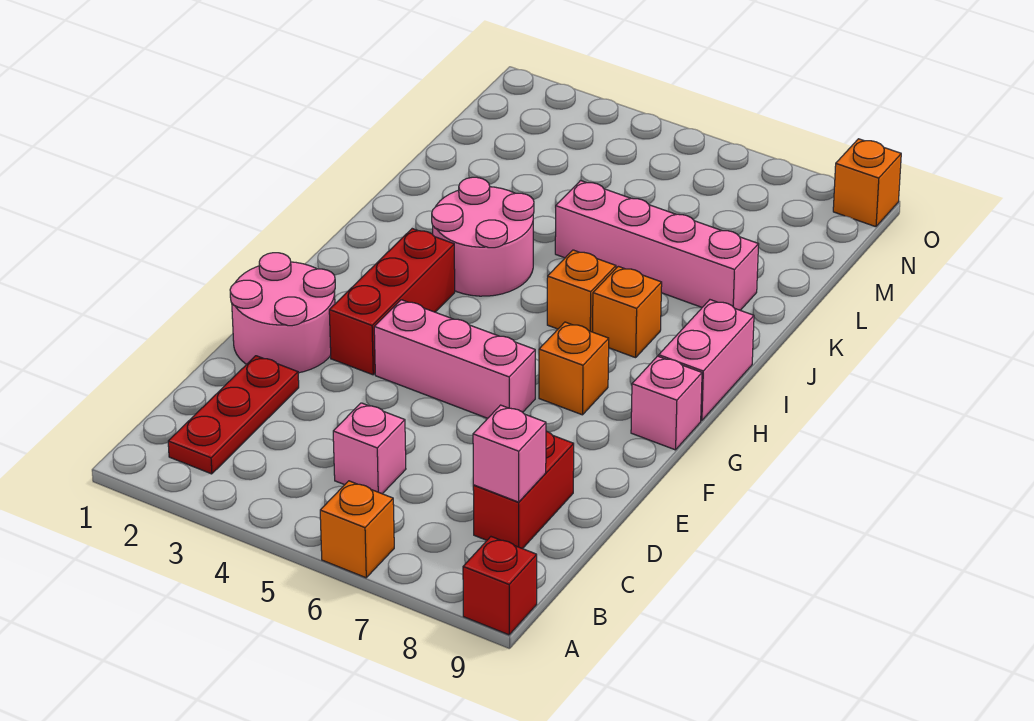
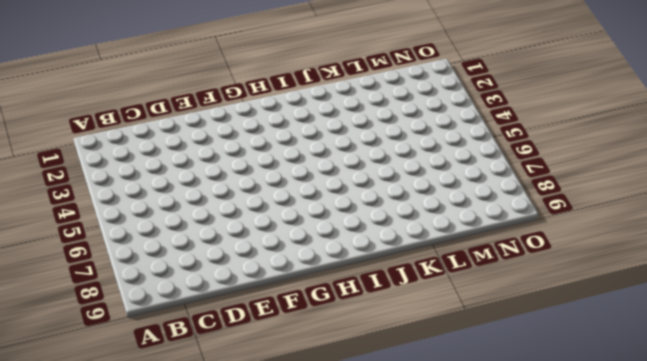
none -> orange 1x1 brick [320,481,394,578]
none -> red 1x1 brick [463,537,537,635]
none -> red 1x3 plate [168,356,299,474]

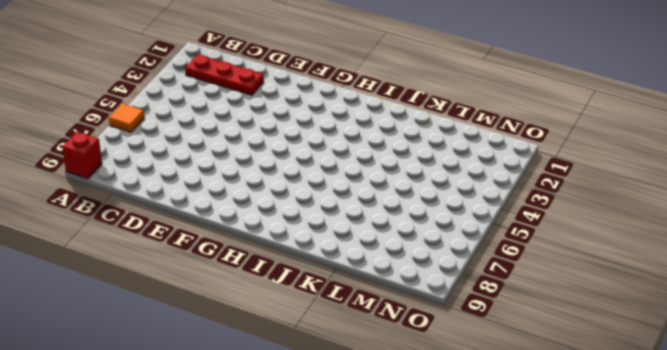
orange 1x1 tile [109,104,144,132] -> orange 1x1 brick [320,481,394,578]
none -> pink 1x1 brick [333,403,406,494]
none -> red 1x2 brick [473,431,574,549]
none -> pink 2x2 round brick [230,253,335,373]

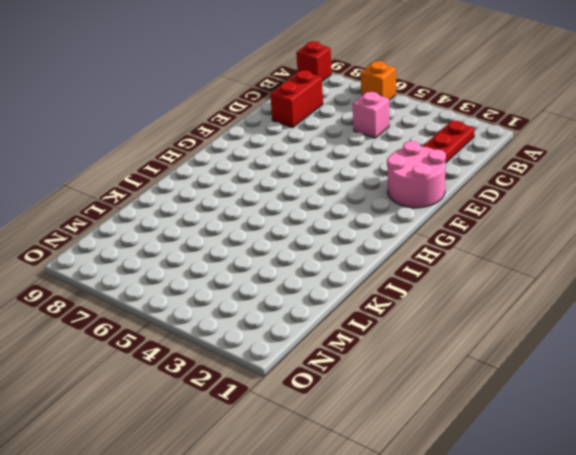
none -> red 1x3 brick [329,229,455,375]
none -> pink 1x3 brick [374,300,535,418]
none -> orange 1x1 brick [539,322,609,415]

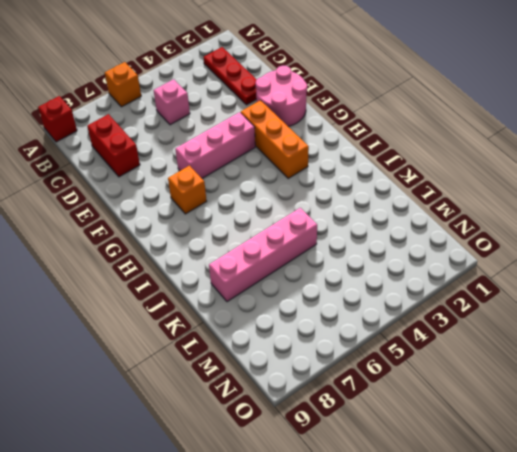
orange 1x3 brick [241,100,309,178] -> red 1x3 brick [329,229,455,375]
none -> pink 1x1 brick [631,356,702,450]
none -> pink 1x2 brick [659,300,754,421]
none -> pink 2x2 round brick [432,177,534,296]

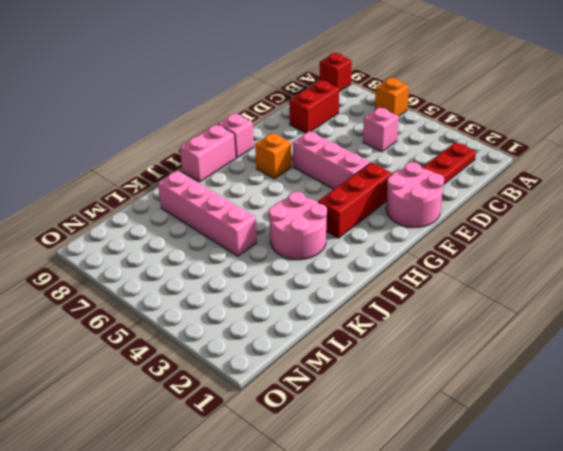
none -> orange 1x1 brick [547,250,616,332]
none -> orange 1x1 brick [593,266,662,358]
none -> orange 1x1 brick [833,139,901,227]

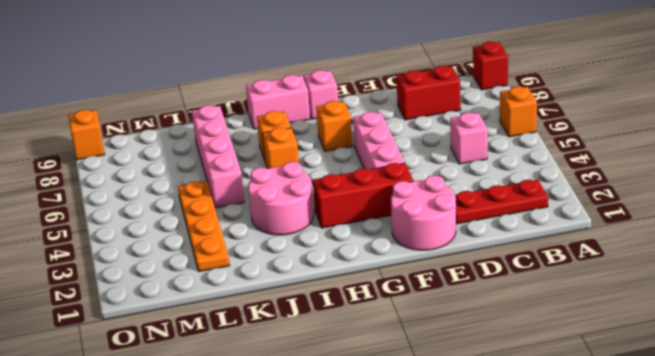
orange 1x4 plate [178,181,230,272] -> none
none -> pink 1x1 brick [473,405,546,502]

